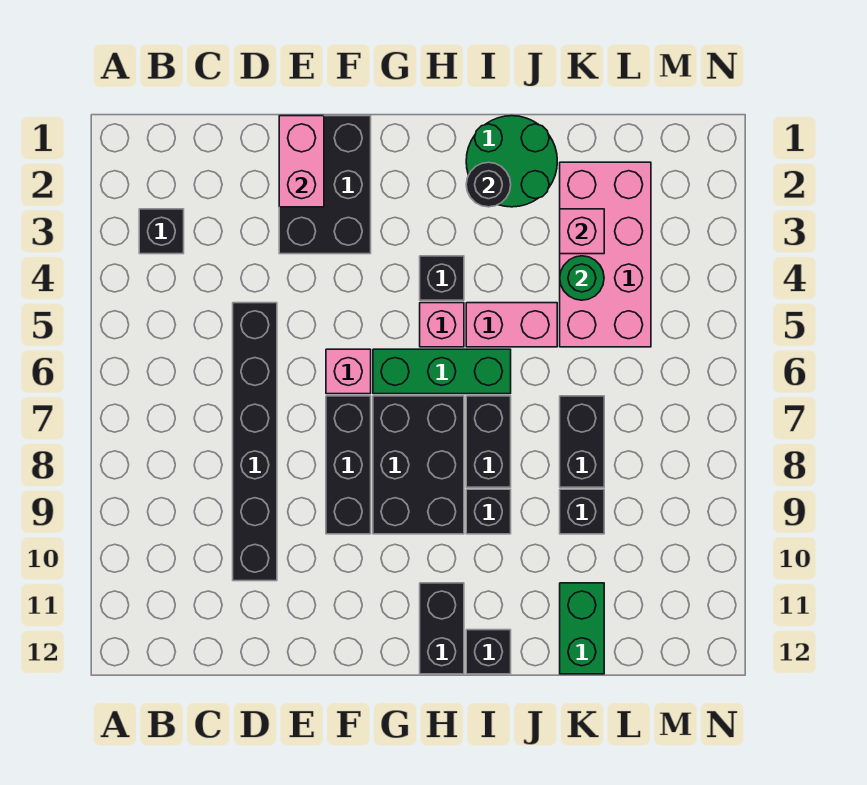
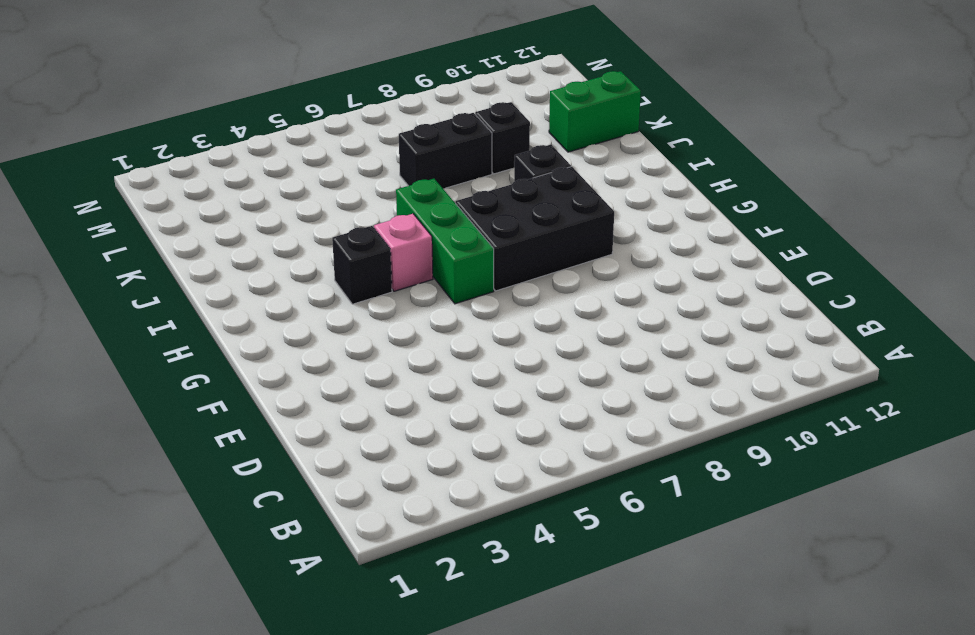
none -> black 1x1 brick [139,209,184,254]
none -> black 1x6 brick [233,303,277,581]
none -> black 2x3 brick [279,116,371,254]

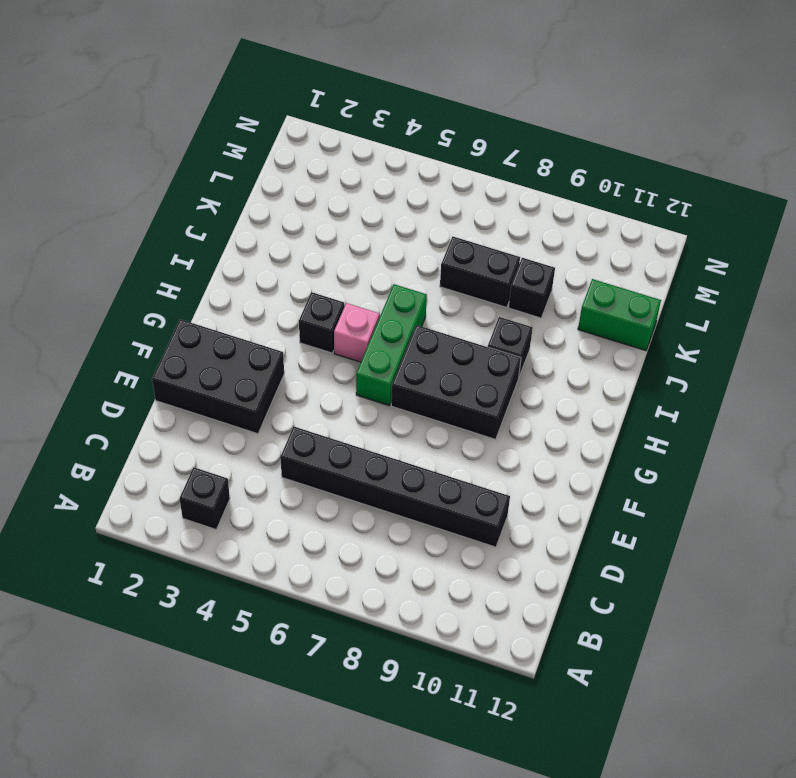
none -> pink 1x1 brick [326,349,371,394]
none -> black 1x3 brick [326,396,371,534]
none -> black 1x2 brick [420,583,464,674]

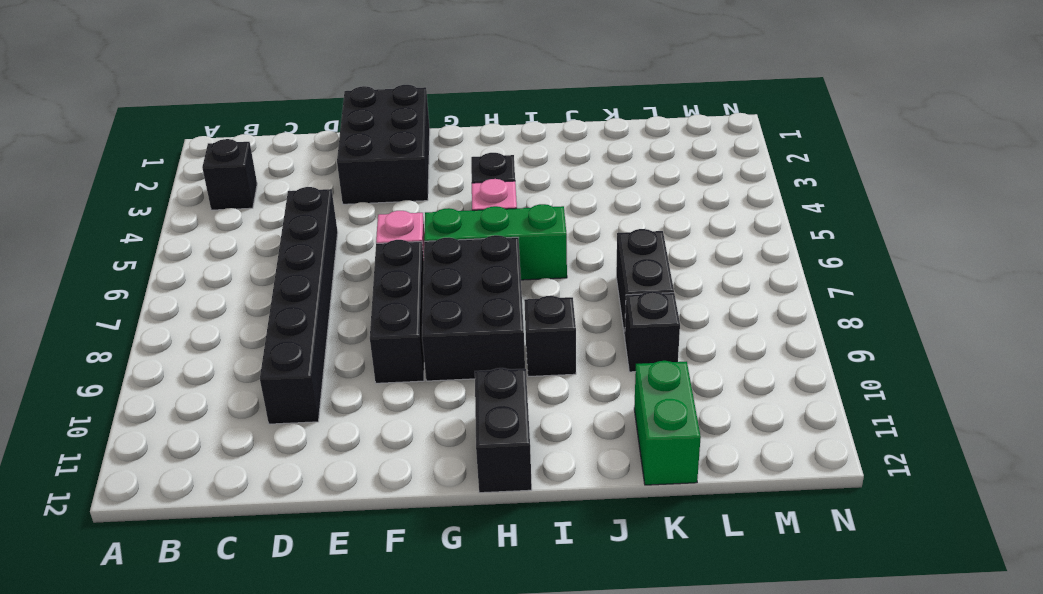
none -> green 2x2 round brick [466,116,557,207]
none -> pink 1x2 brick [466,303,557,347]
none -> black 1x2 brick [466,396,511,487]

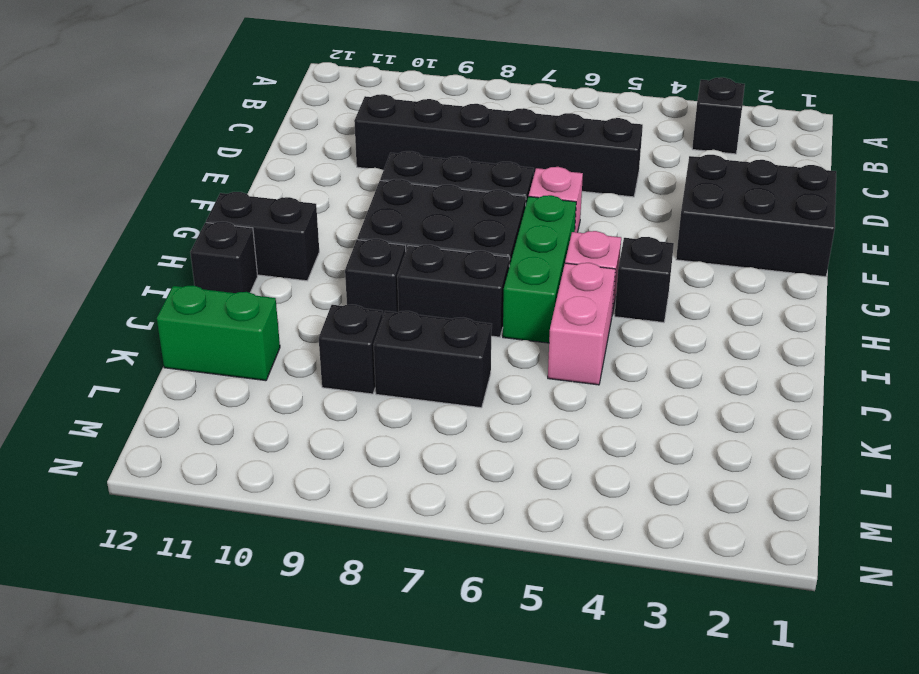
none -> green 2x2 round brick [466,116,557,207]
none -> pink 2x4 brick [560,162,651,347]
none -> pink 1x2 brick [279,116,324,207]

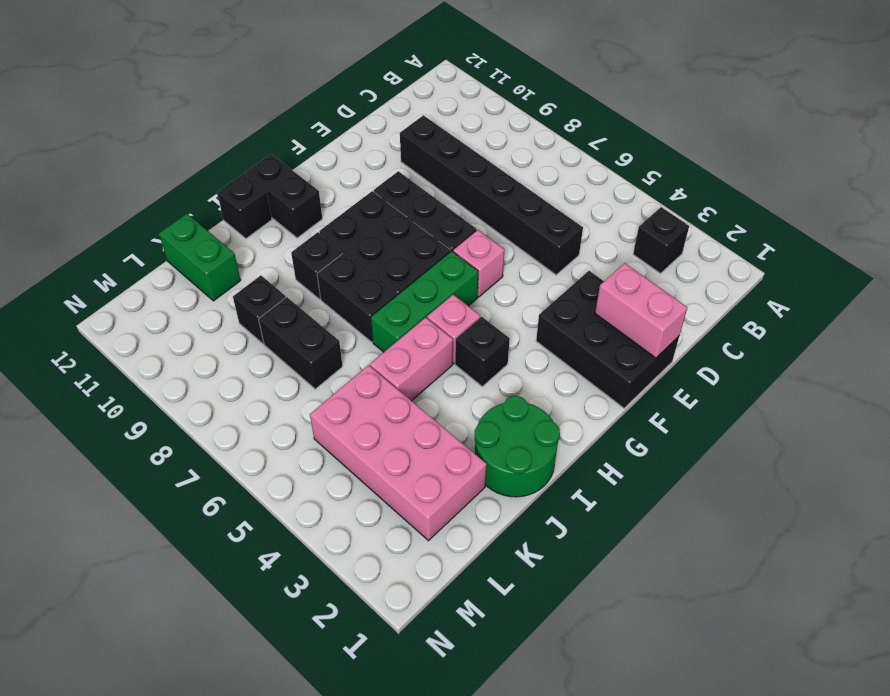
none -> black 1x1 round brick [466,162,511,207]
none -> pink 1x1 brick [560,209,604,254]
none -> green 1x1 round brick [560,256,604,300]

